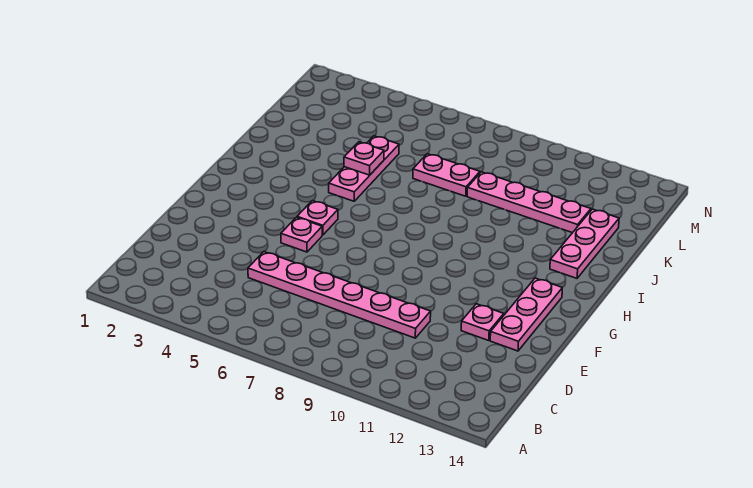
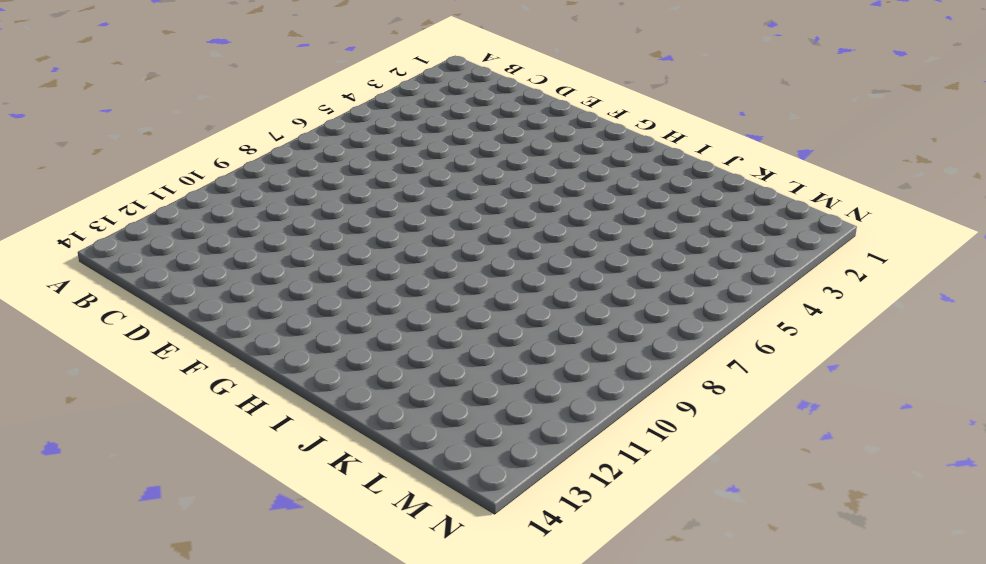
none -> pink 1x6 plate [248,252,431,338]
none -> pink 1x1 plate [461,304,504,341]

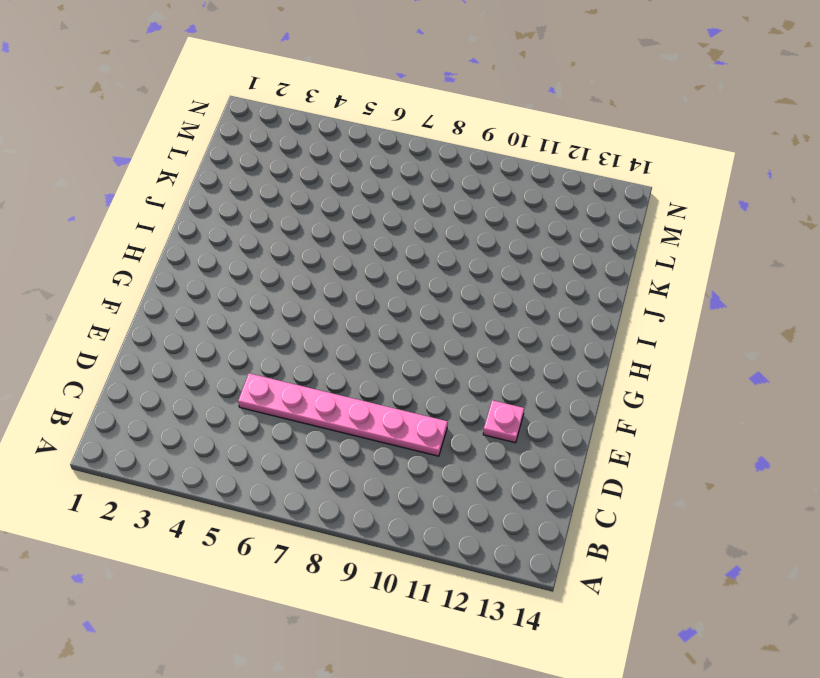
none -> pink 1x3 plate [490,278,562,351]
none -> pink 1x1 plate [281,217,322,252]

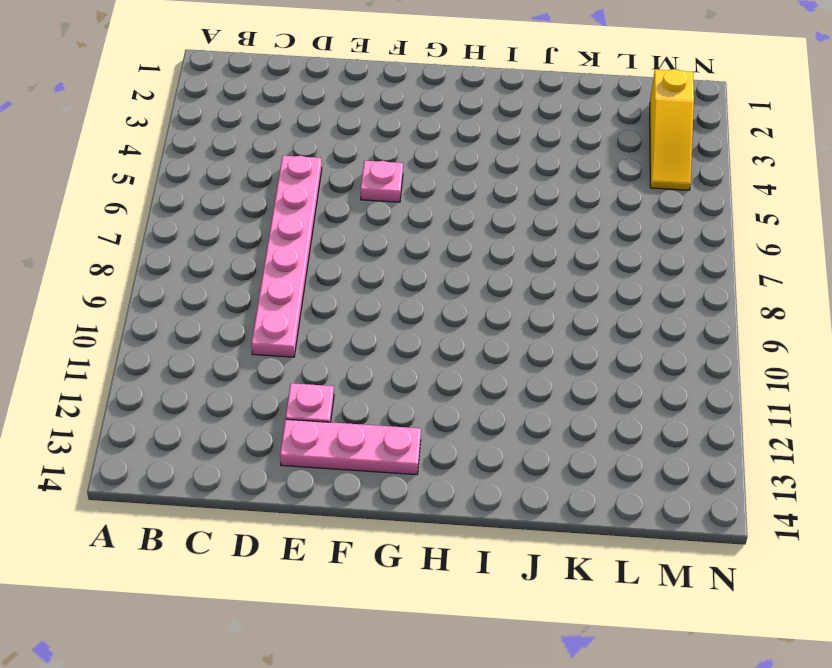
yellow 1x3 slope [650,69,694,190] -> none
none -> pink 1x1 plate [297,201,338,235]
none -> pink 1x3 plate [329,136,399,201]

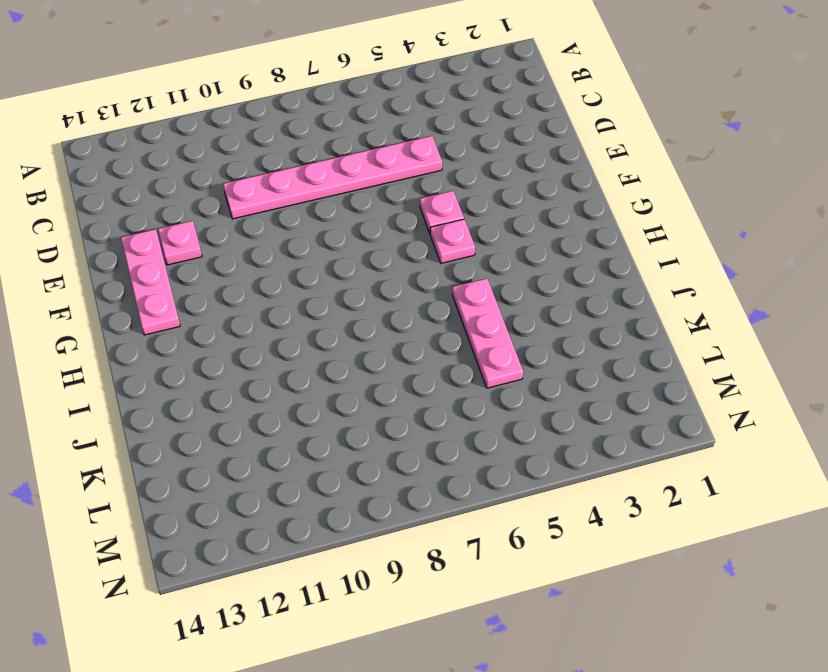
none -> pink 1x3 plate [550,209,619,278]
none -> pink 1x2 plate [413,154,480,196]

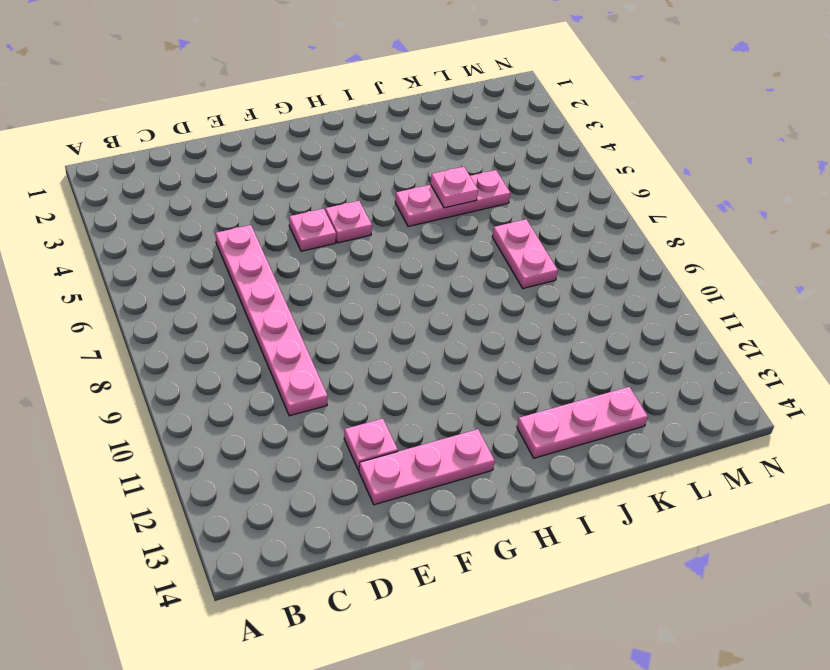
none -> pink 1x4 plate [467,172,591,233]

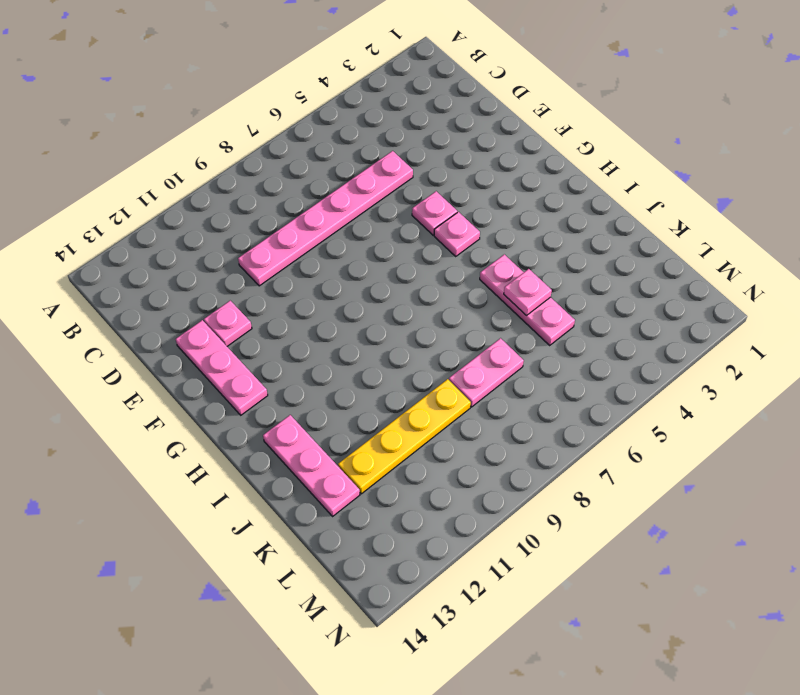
yellow 1x4 plate [338,379,471,494] -> pink 1x4 plate [467,172,591,233]

